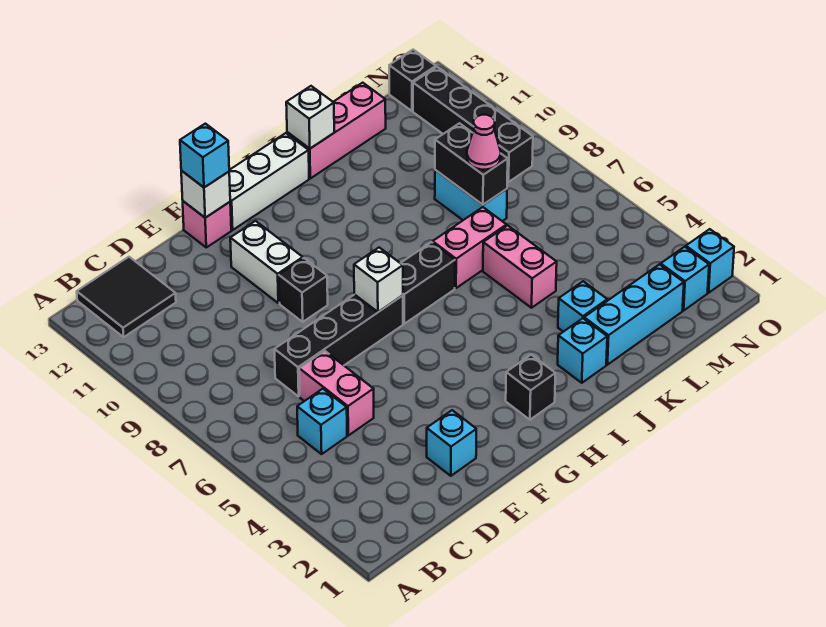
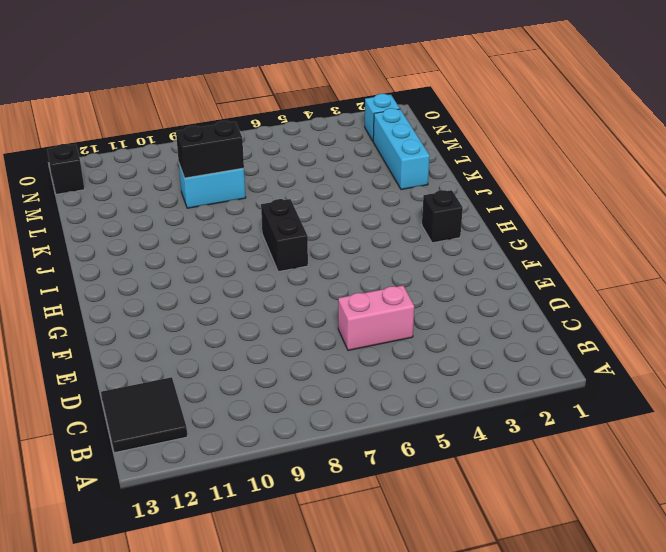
none -> cyan 1x1 brick [297,389,347,454]
none -> black 1x4 brick [274,294,403,396]
none -> cyan 1x1 brick [427,410,476,476]

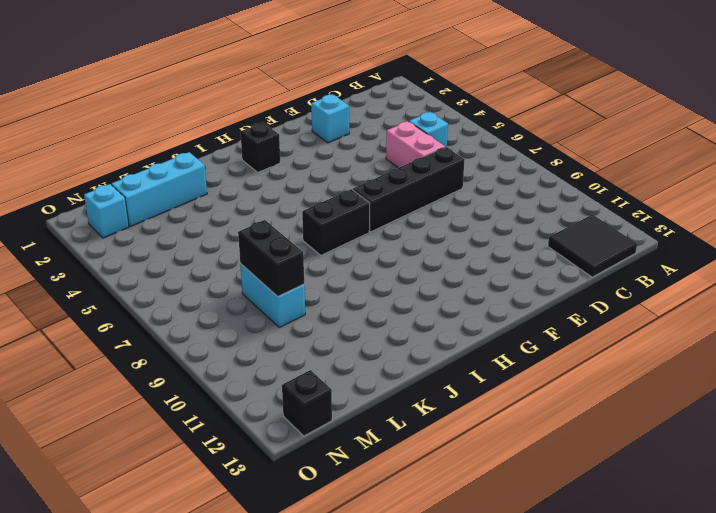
none -> black 1x1 brick [279,258,328,322]
none -> white 1x2 brick [230,221,303,303]
none -> pink 1x1 brick [183,201,231,247]

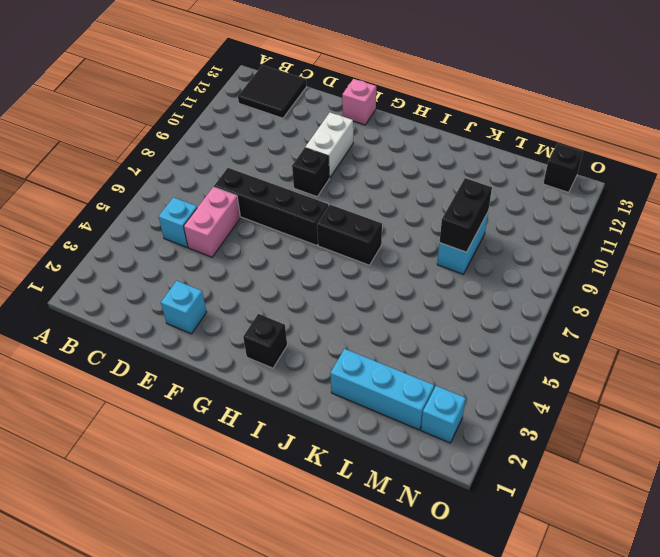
none -> white 1x3 brick [229,133,309,230]
none -> cyan 1x1 brick [558,318,607,383]
none -> pink 1x2 brick [433,207,506,288]

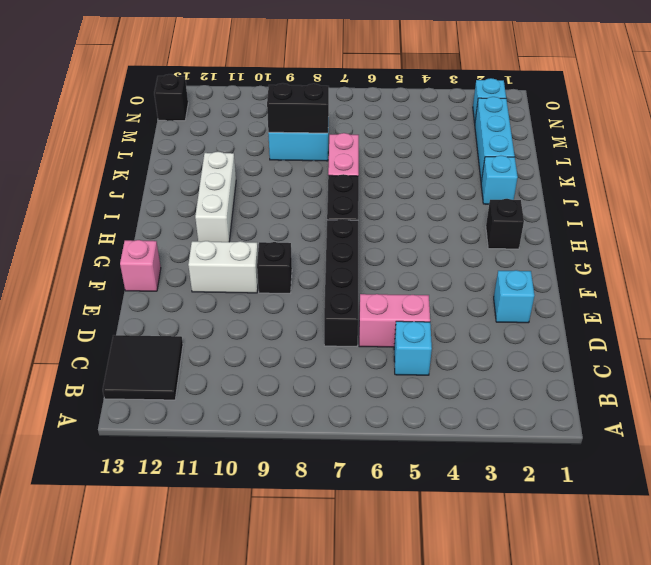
white 1x3 brick [195,152,236,242] -> white 1x3 brick moved to [229,133,309,230]
none -> pink 1x3 brick [287,83,386,178]
none -> cyan 1x1 brick [558,281,607,332]
none -> pink 1x2 brick [483,225,557,308]

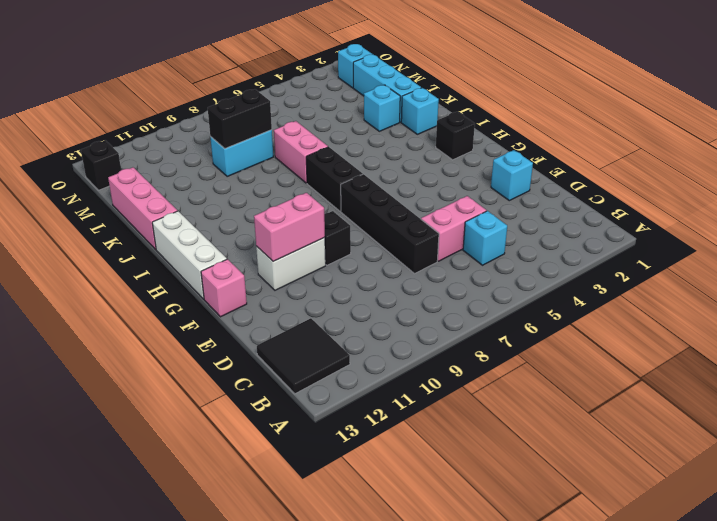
pink 1x2 brick [254,193,325,262] -> pink 1x2 brick moved to [483,225,557,308]
none -> black 1x4 brick [413,67,533,182]
none -> cyan 1x1 brick [686,229,734,293]
none -> white 1x1 brick [181,171,230,218]

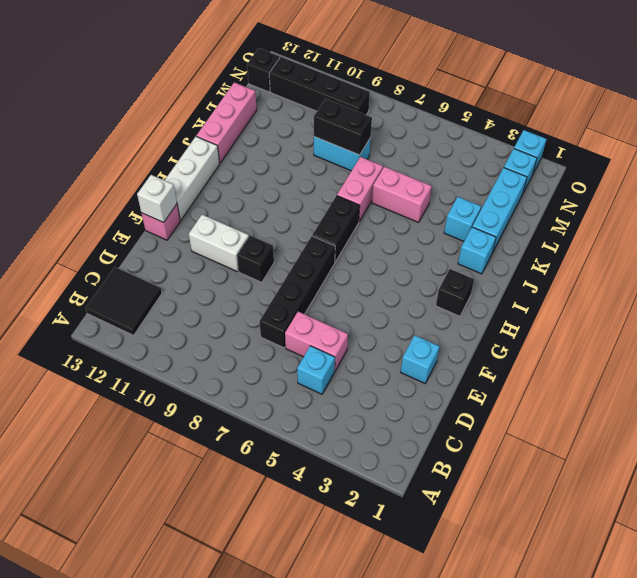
none -> white 1x1 brick [354,248,403,312]
none -> white 1x1 brick [286,86,334,149]
none -> cyan 1x1 brick [180,124,229,187]

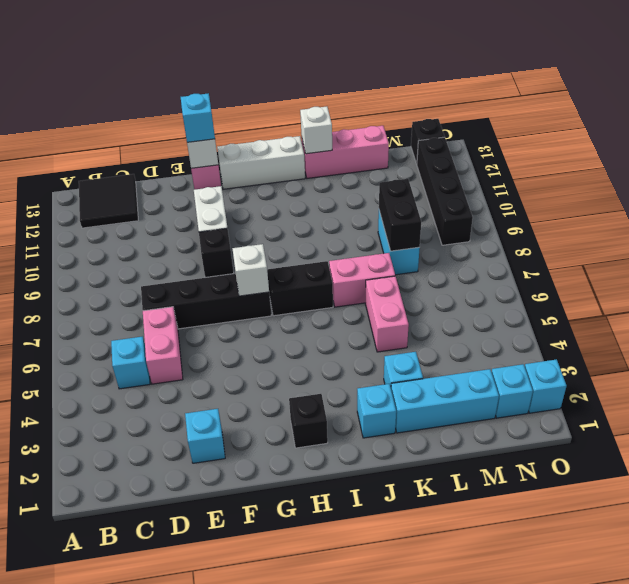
none -> pink 1x1 cone [467,115,501,170]

